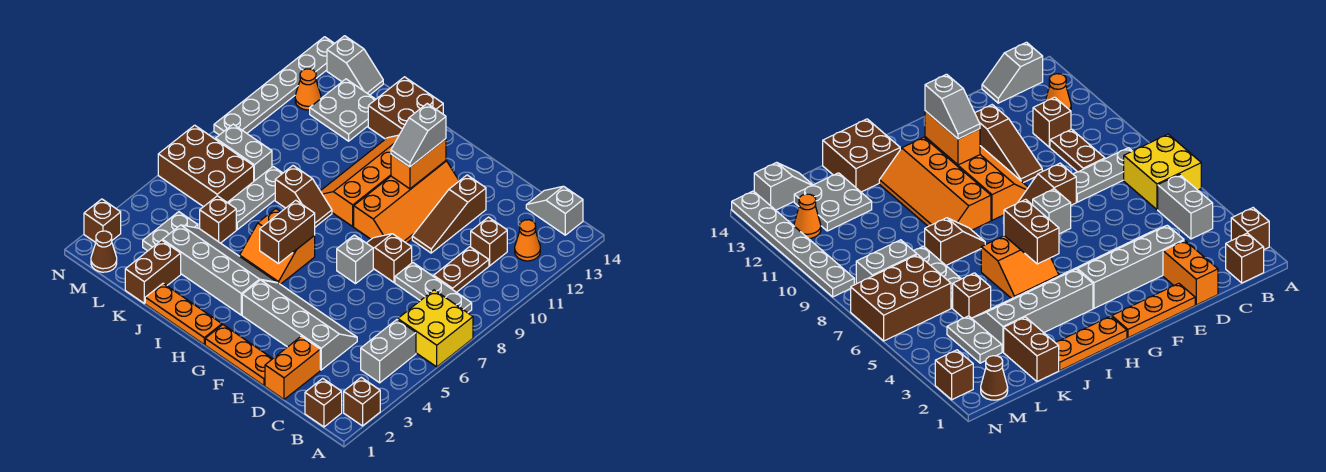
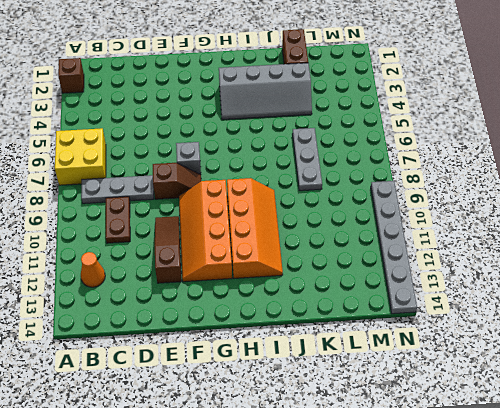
none -> brown 1x1 brick [305,378,342,427]
none -> grey 1x2 brick [361,320,416,383]
none -> grey 1x2 slope [526,186,583,235]
none -> brown 1x1 brick [471,217,507,266]

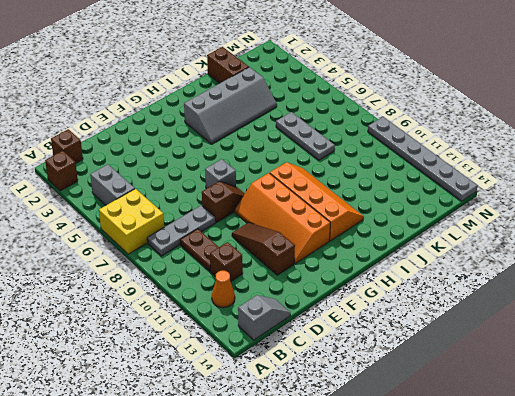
none -> orange 1x2 brick [265,336,320,399]
none -> grey 2x4 slope [242,280,357,370]
none -> orange 1x3 plate [205,325,273,386]
none -> orange 1x3 plate [145,283,222,344]

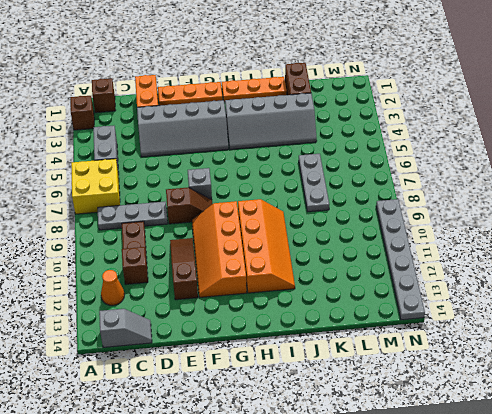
none -> orange 2x2 slope [240,209,315,284]
none -> brown 1x2 slope [275,166,332,227]
none -> brown 2x2 brick [368,77,443,139]
none -> brown 1x1 brick [200,196,236,243]

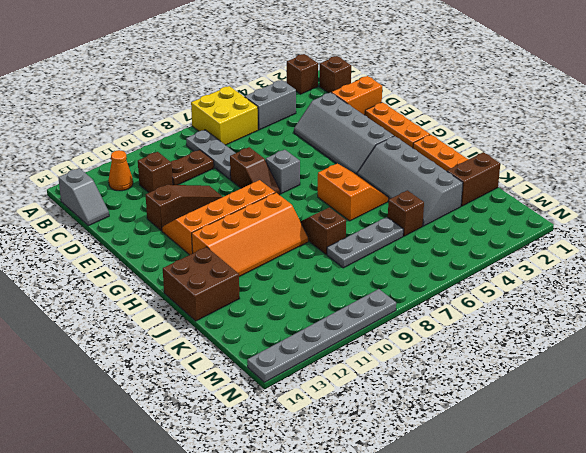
none -> grey 2x2 plate [310,79,376,141]
none -> grey 1x2 plate [143,212,198,251]
none -> brown 2x3 brick [158,125,254,207]
none -> grey 1x2 brick [215,124,272,181]

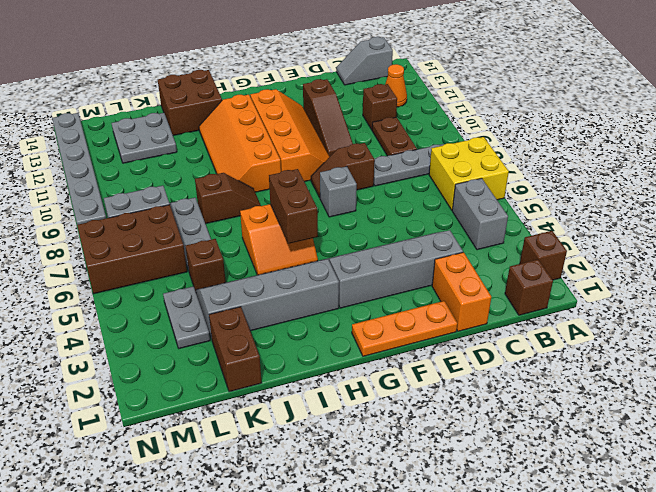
none -> orange 1x3 plate [145,283,222,344]
none -> grey 1x2 slope [327,36,383,95]
none -> brown 1x1 cone [91,231,117,272]
none -> orange 1x1 cone [295,69,321,110]

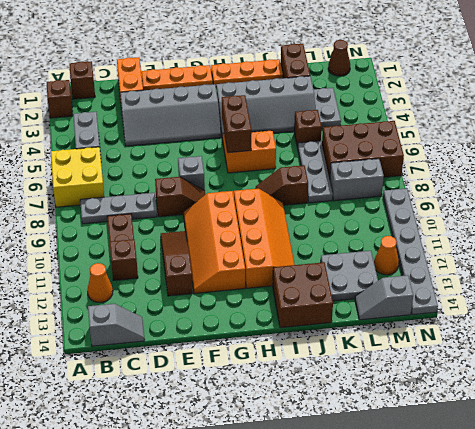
none -> brown 1x1 brick [84,199,121,243]
none -> orange 1x2 brick [391,139,446,189]
none -> grey 1x2 slope [391,104,446,167]

